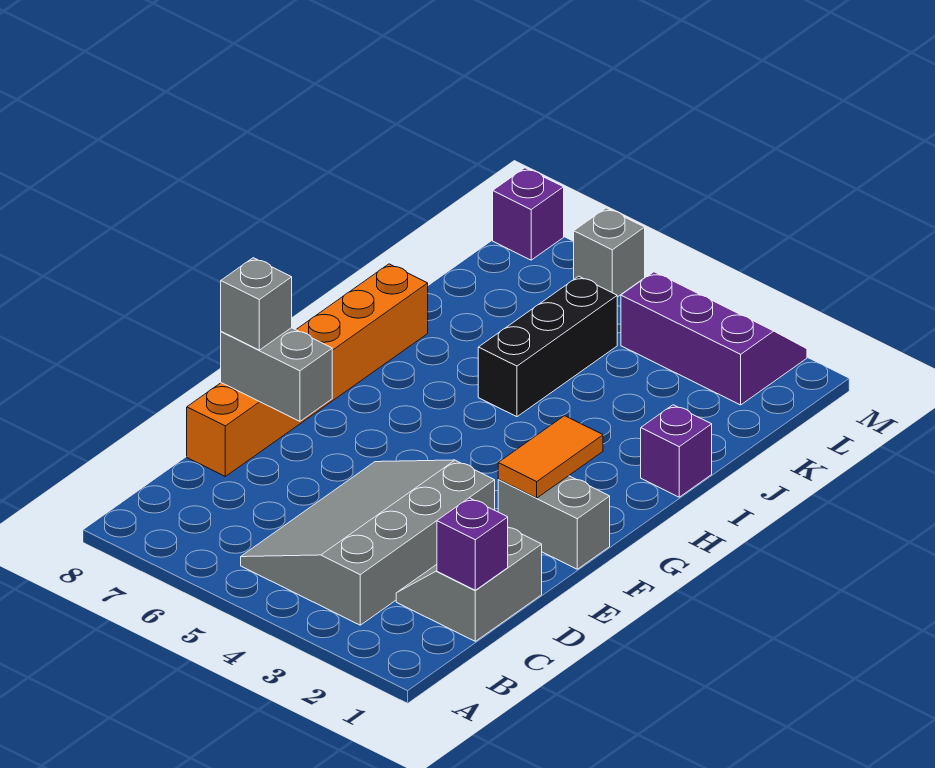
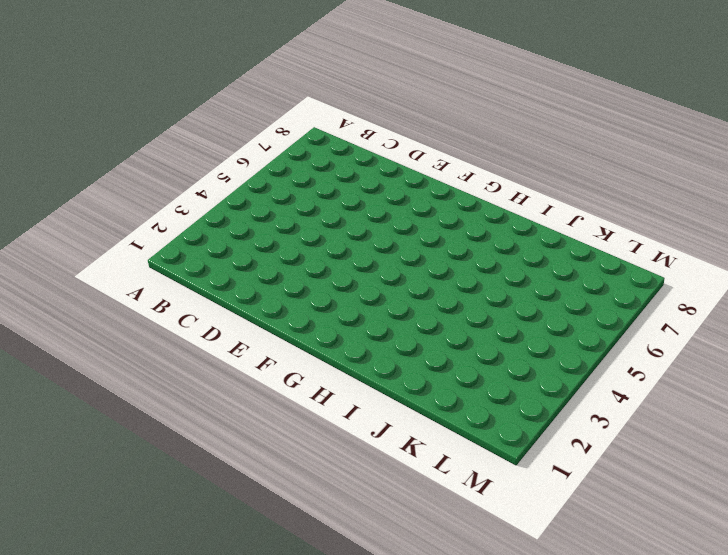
none -> grey 3x4 slope [241,460,495,625]
none -> grey 2x2 slope [396,528,542,641]
none -> orange 1x6 brick [187,264,428,476]

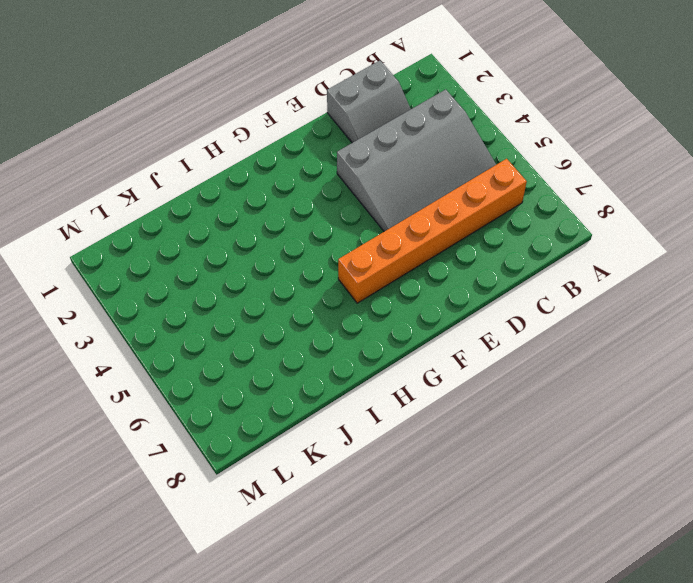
orange 1x6 brick [338,159,527,303] -> orange 1x6 brick moved to [187,264,428,476]
none -> grey 1x2 brick [498,476,610,569]
none -> purple 1x1 brick [641,405,712,497]
none -> black 1x3 brick [478,276,617,417]

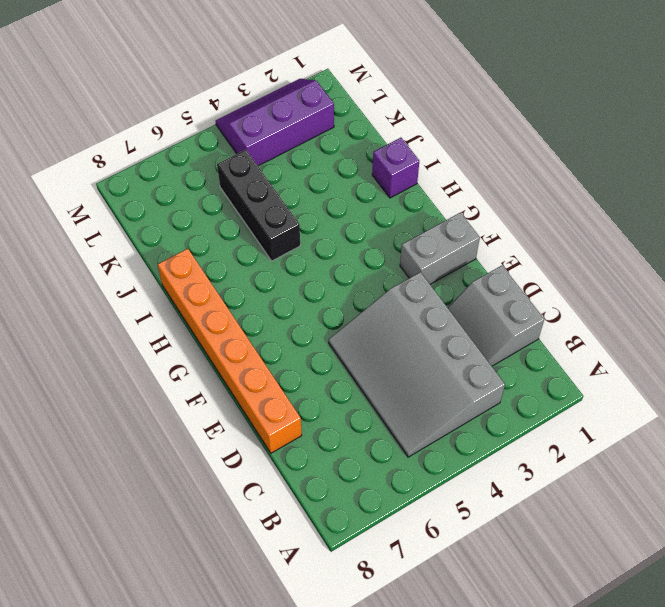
none -> grey 1x1 brick [574,208,645,297]
none -> purple 1x1 brick [493,168,564,260]
none -> purple 1x1 brick [437,498,508,590]

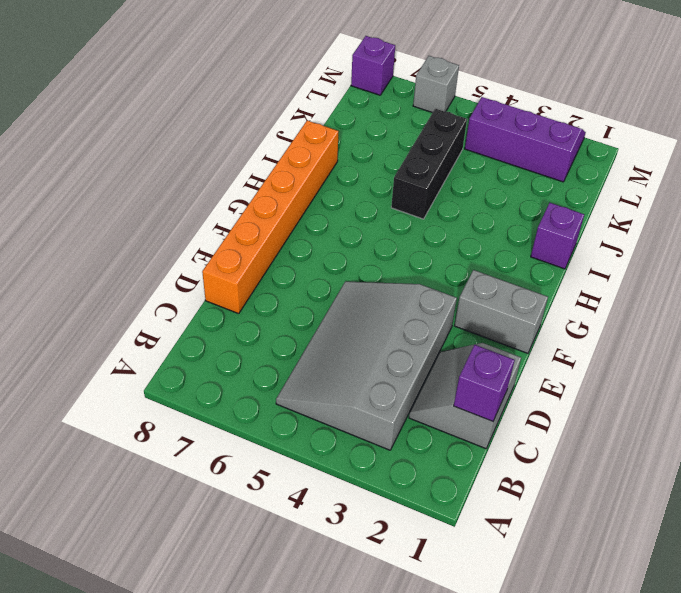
none -> grey 1x2 brick [221,328,332,421]
none -> orange 1x2 tile [498,416,603,498]
none -> grey 1x1 brick [221,258,292,350]

